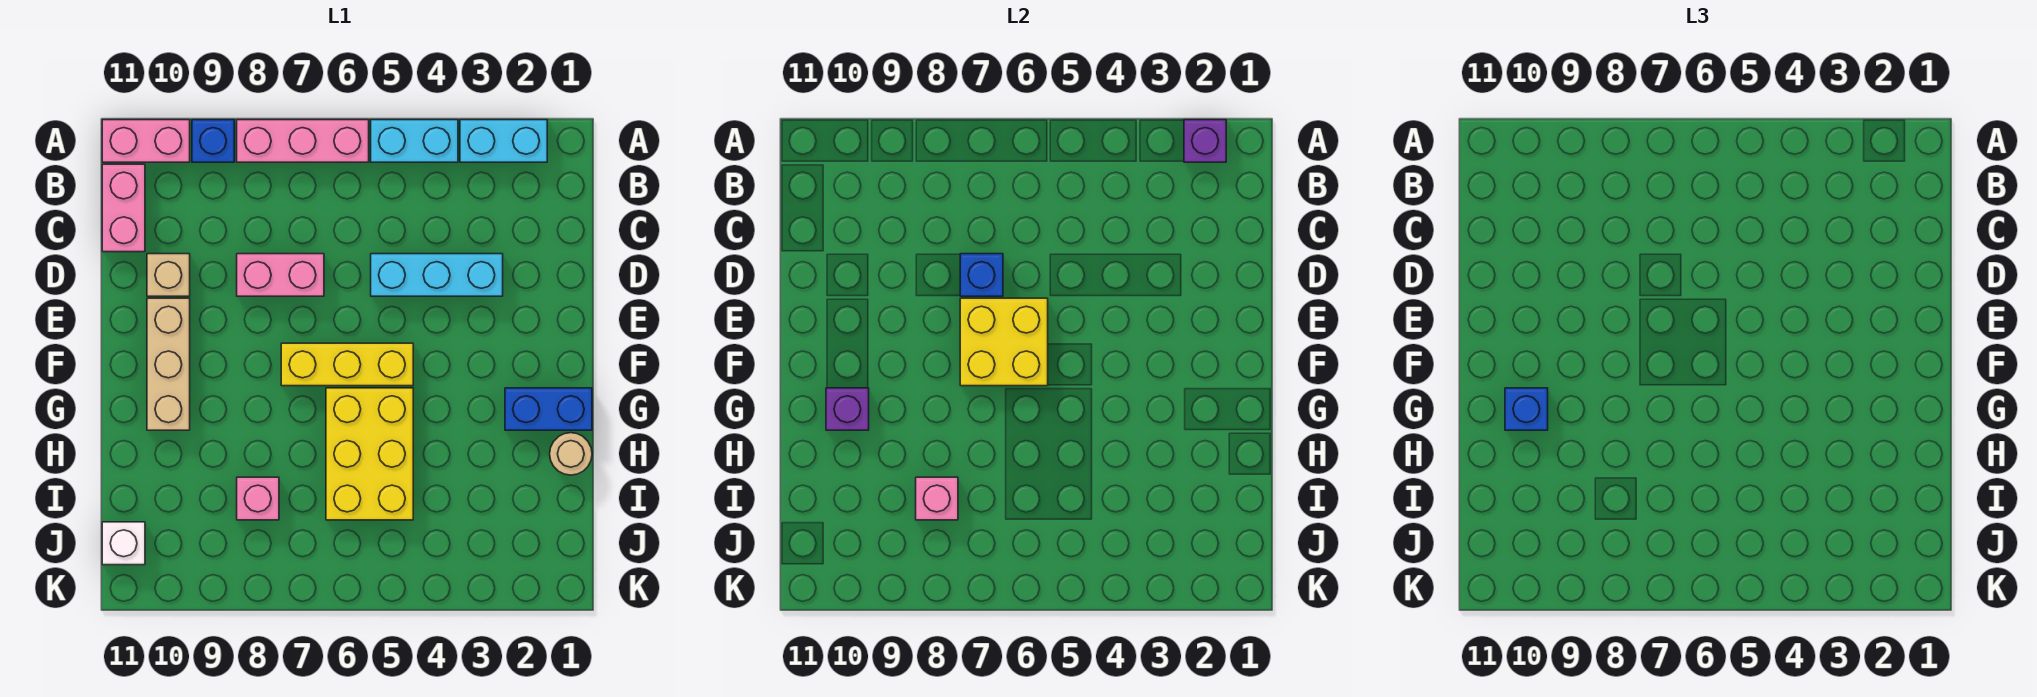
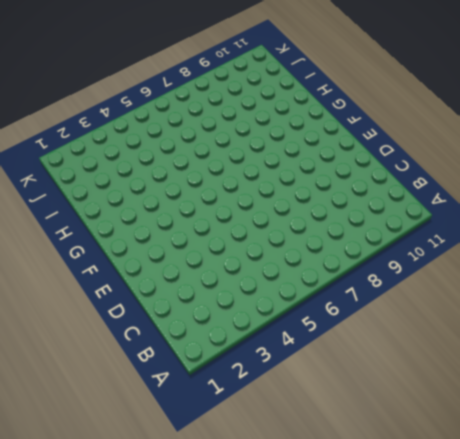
none -> cyan 1x2 brick [460,120,547,162]
none -> cyan 1x2 brick [371,120,458,162]
none -> pink 1x3 brick [237,120,369,162]

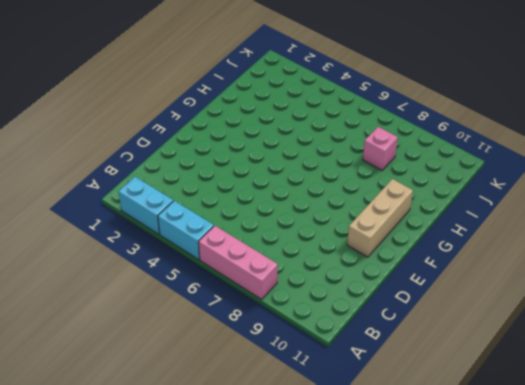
none -> blue 1x1 brick [192,120,234,162]
none -> pink 1x2 brick [102,120,190,162]
none -> pink 1x2 brick [102,164,145,252]

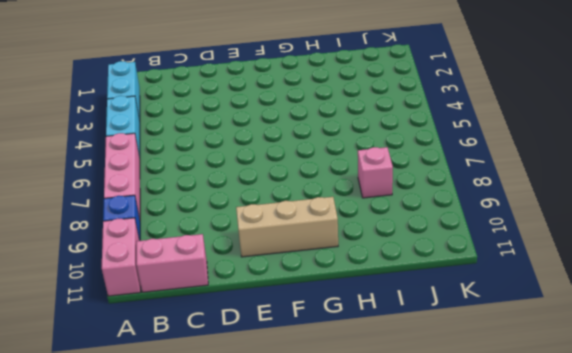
none -> cyan 1x3 brick [371,254,503,296]
none -> pink 1x2 brick [237,254,324,296]
none -> tan 1x1 brick [147,254,190,296]

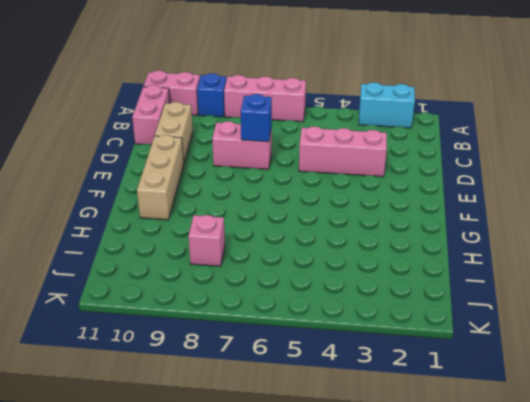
tan 1x2 brick [155,102,193,162] -> tan 1x1 brick [147,254,190,296]
pink 1x3 brick [299,126,387,177] -> cyan 1x3 brick [371,254,503,296]
none -> cyan 1x2 brick [371,120,458,162]
none -> yellow 1x3 brick [281,343,413,386]
none -> blue 1x2 brick [505,388,592,430]

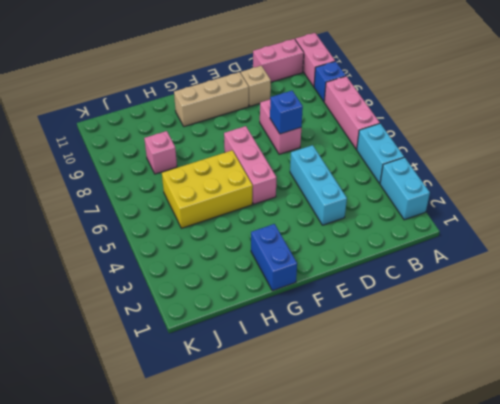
pink 1x3 brick [224,126,276,204] -> yellow 1x3 brick [281,343,413,386]
none -> tan 1x1 round brick [550,433,592,475]
none -> white 1x1 brick [102,522,145,565]
none -> purple 1x1 brick [1184,120,1226,162]

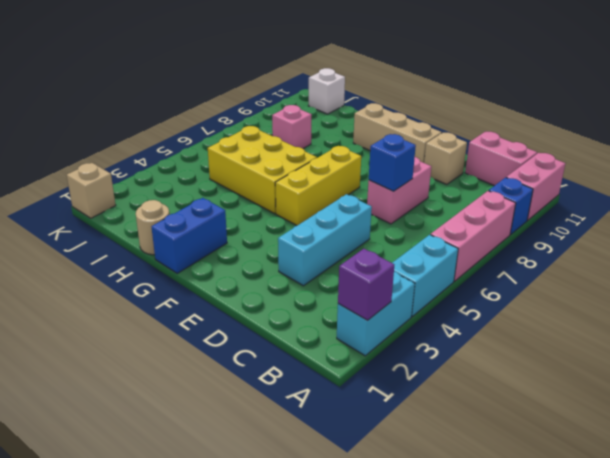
tan 1x1 brick [67,163,116,218] -> none
none -> yellow 2x2 brick [960,298,1048,386]
none -> purple 1x1 brick [826,388,869,430]
none -> pink 1x1 brick [916,477,958,520]

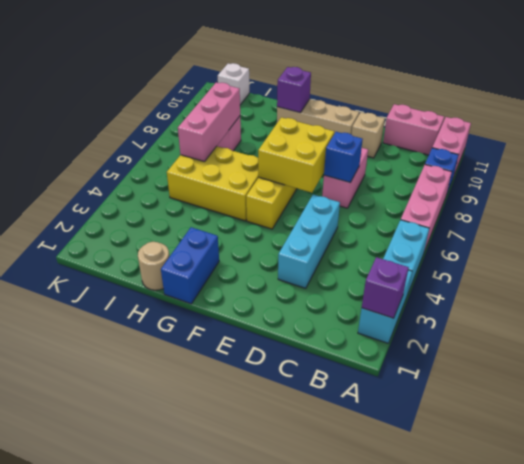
pink 1x3 brick [178,83,240,162] -> pink 1x1 brick [916,477,958,520]
none -> blue 1x1 brick [1505,388,1548,430]

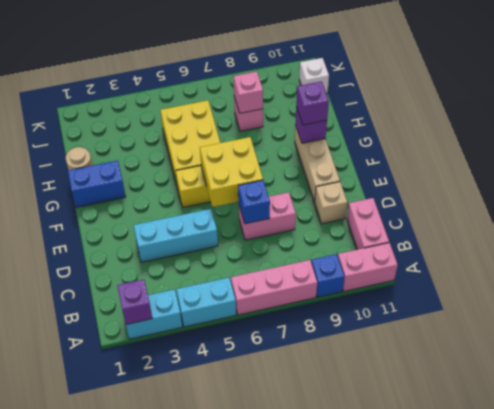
purple 1x1 brick [296,81,329,125] -> blue 1x1 brick [1505,388,1548,430]

